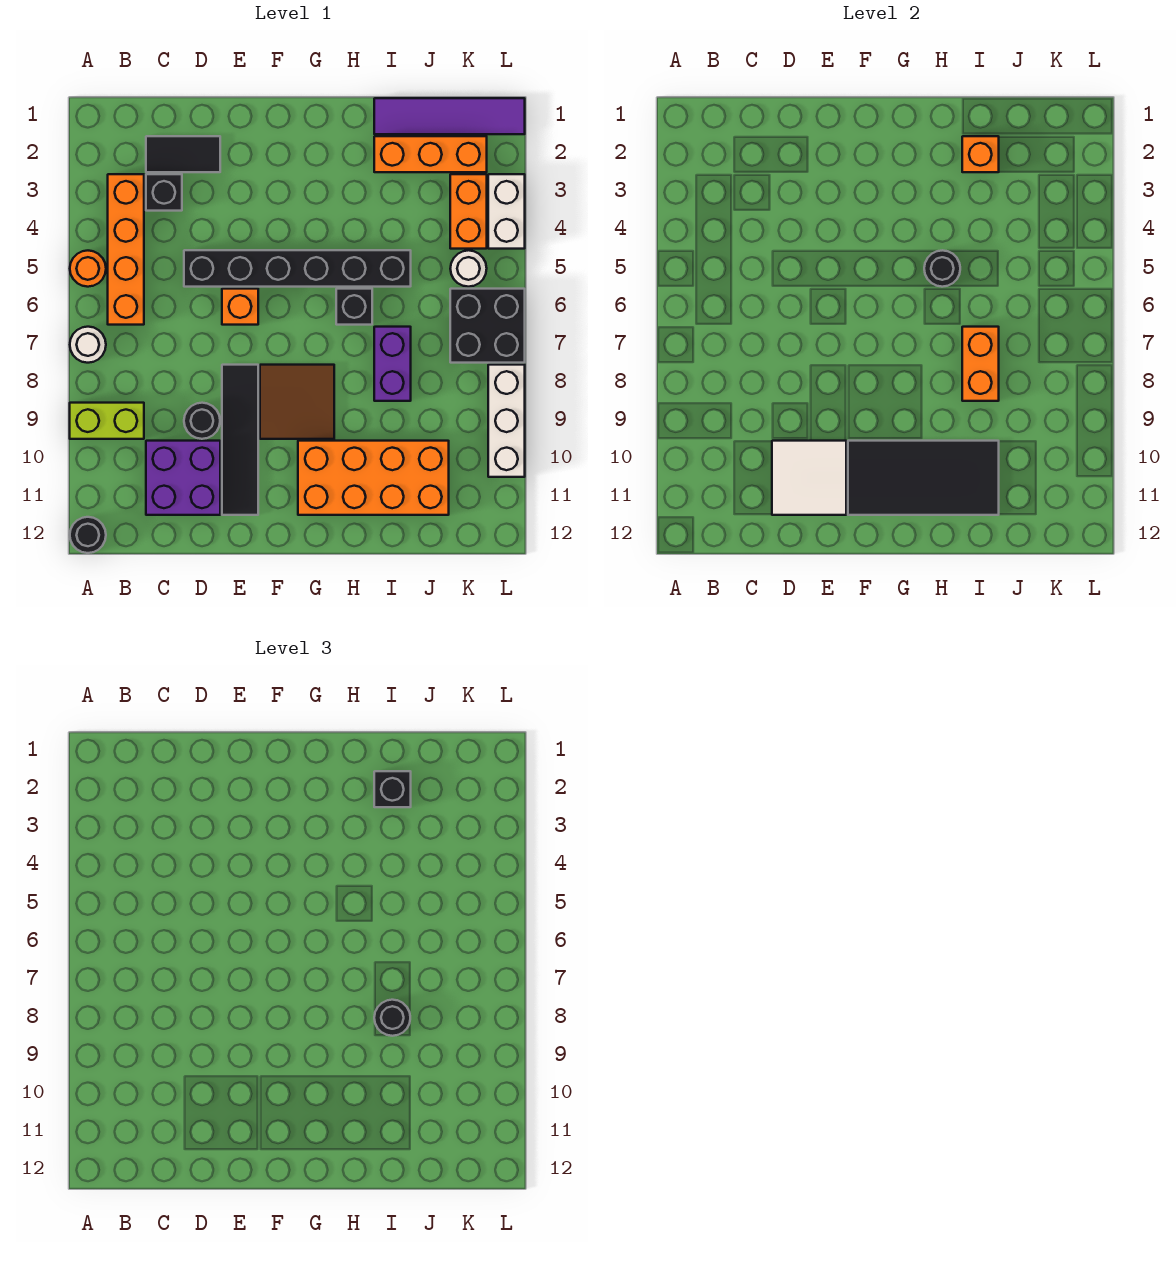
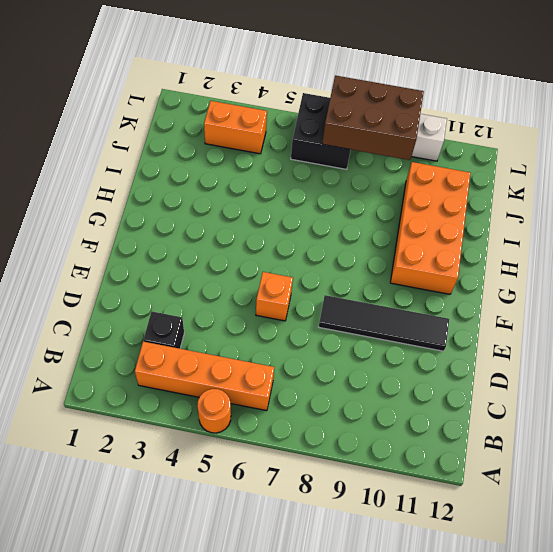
brown 2x3 brick [322,76,424,160] -> none
none -> white 1x1 round brick [70,327,106,363]
none -> lime 1x2 brick [70,403,144,439]
none -> black 1x1 round brick [70,517,106,553]
none -> black 1x2 tile [146,136,220,172]

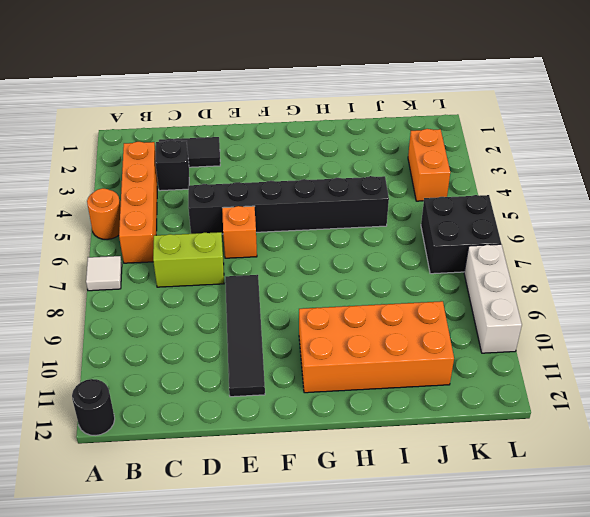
white 1x1 tile [86,256,122,291] -> white 1x1 round brick [70,327,106,363]
lime 1x2 brick [153,232,224,287] -> lime 1x2 brick moved to [70,403,144,439]
none -> purple 2x2 brick [146,441,220,515]
none -> black 1x1 round brick [184,403,220,439]
none -> brown 2x2 tile [260,365,334,439]
none -> black 1x1 brick [336,289,372,325]

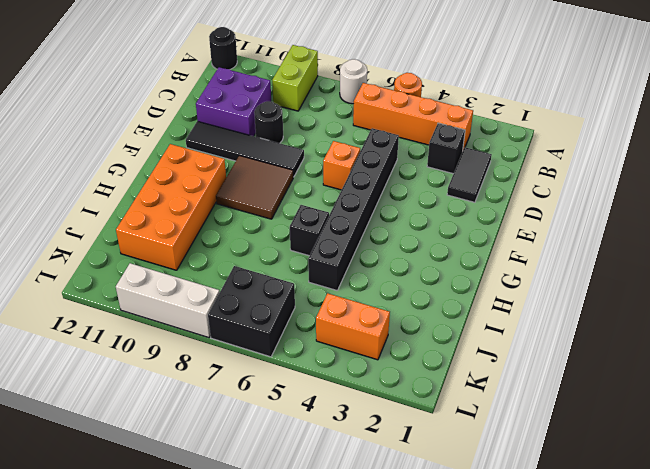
none -> purple 1x4 tile [374,98,525,134]
none -> orange 1x3 brick [374,136,487,172]
none -> purple 1x2 brick [374,327,411,401]
none -> white 1x1 round brick [450,250,487,287]

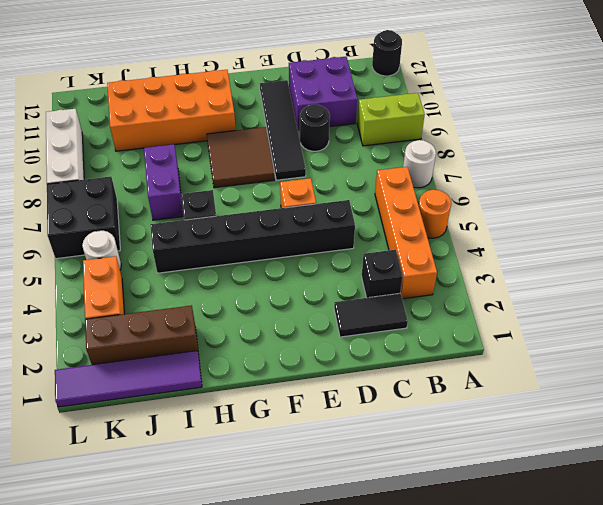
brown 1x3 brick [85,305,198,365] -> orange 1x3 brick [374,136,487,172]
none -> white 1x2 brick [488,174,525,249]
none -> white 2x2 tile [772,441,846,515]
none -> black 2x4 tile [848,441,999,515]
none -> black 1x1 round brick [924,250,960,287]

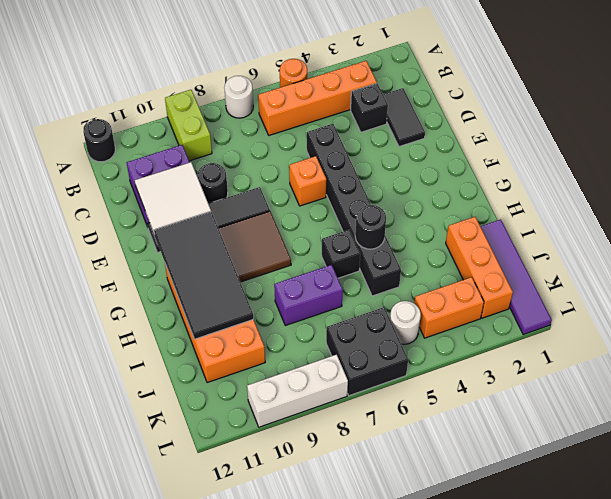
none -> white 1x2 brick [488,174,525,249]
none -> orange 1x1 brick [962,136,999,172]
none -> orange 1x2 brick [962,327,999,401]
none -> black 1x1 brick [374,771,411,807]

